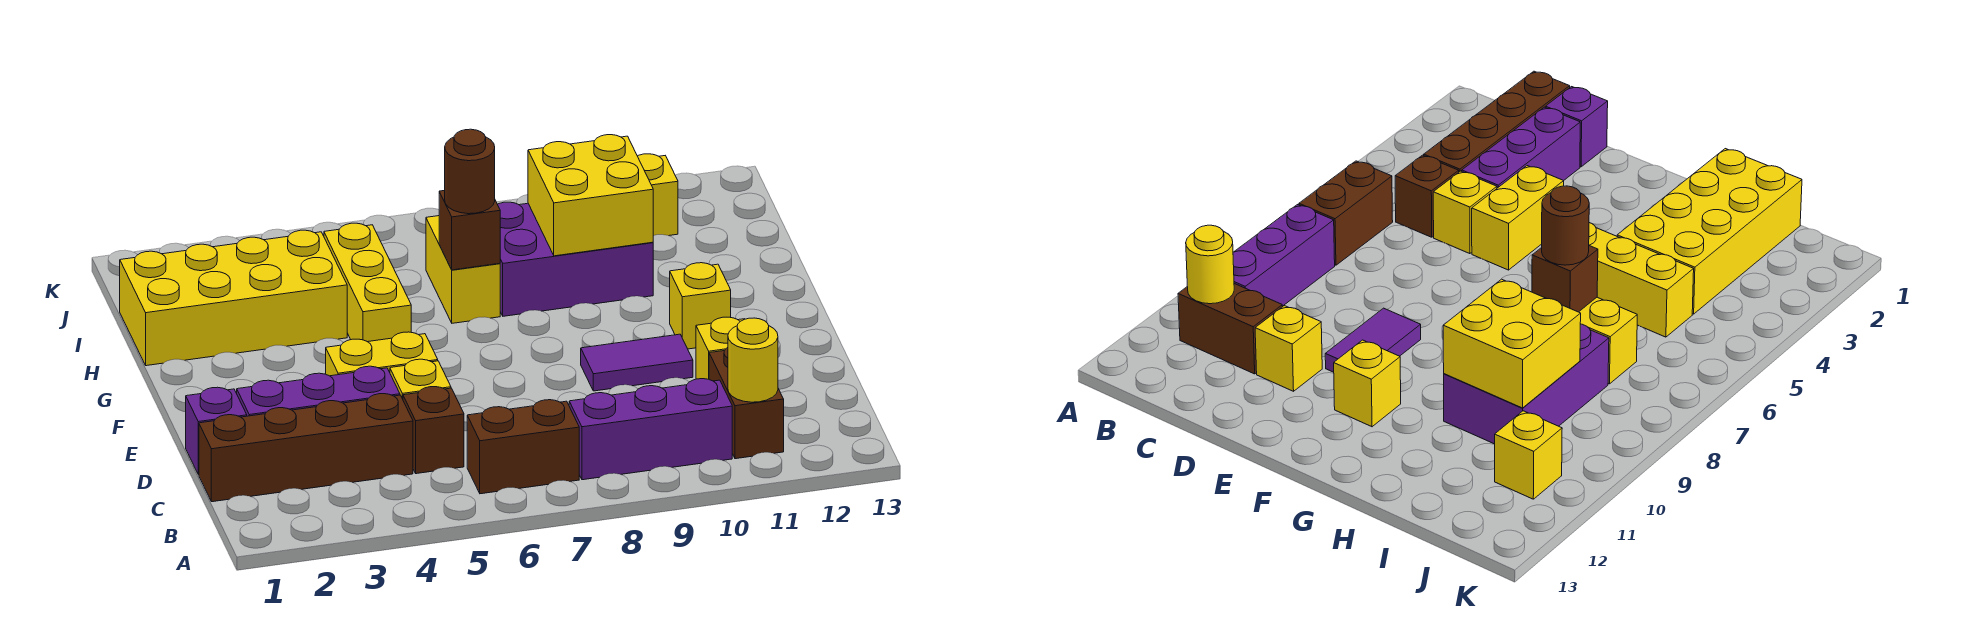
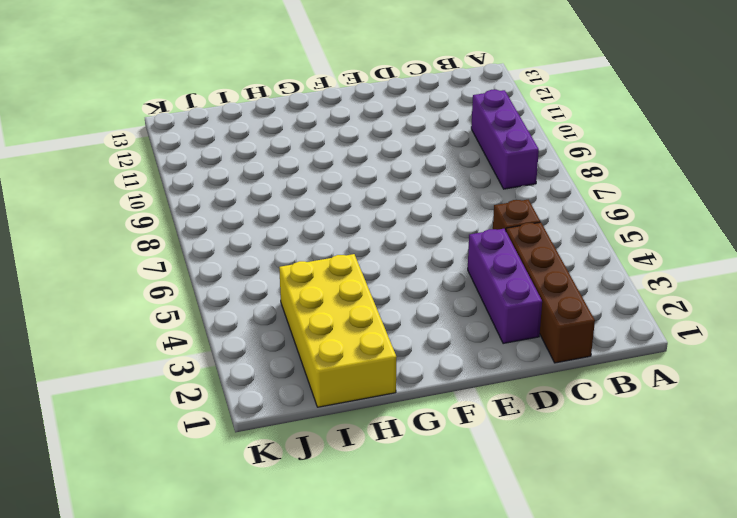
none -> brown 1x2 brick [467,400,579,494]
none -> brown 1x2 brick [709,348,784,459]
none -> purple 1x1 brick [186,387,247,475]

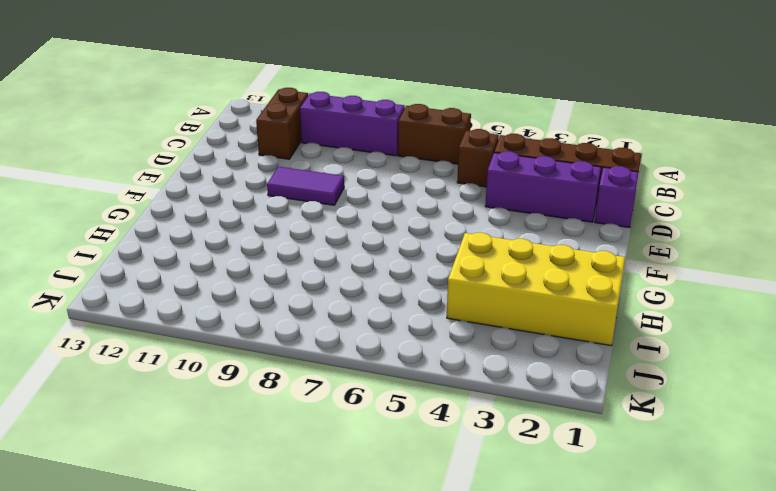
none -> yellow 1x1 brick [390,359,451,399]
none -> yellow 1x1 brick [696,317,744,379]
none -> yellow 1x2 brick [326,332,438,376]

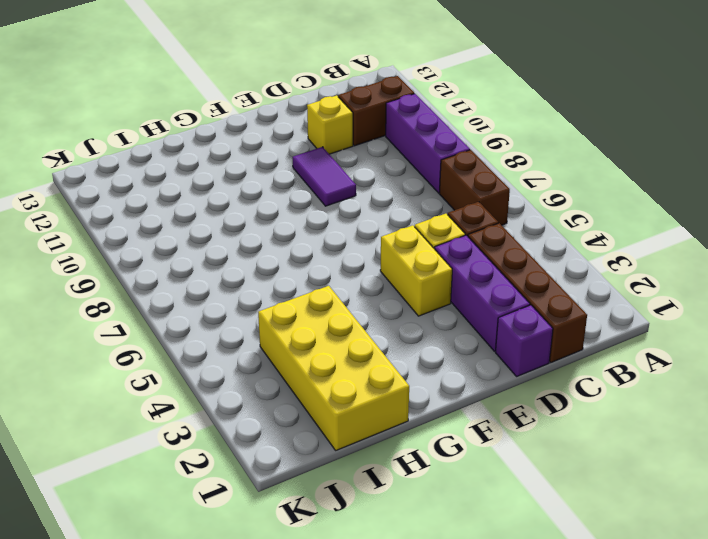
none -> yellow 1x1 brick [670,263,731,349]
none -> yellow 1x3 brick [324,223,411,342]
none -> yellow 1x2 brick [426,216,500,323]

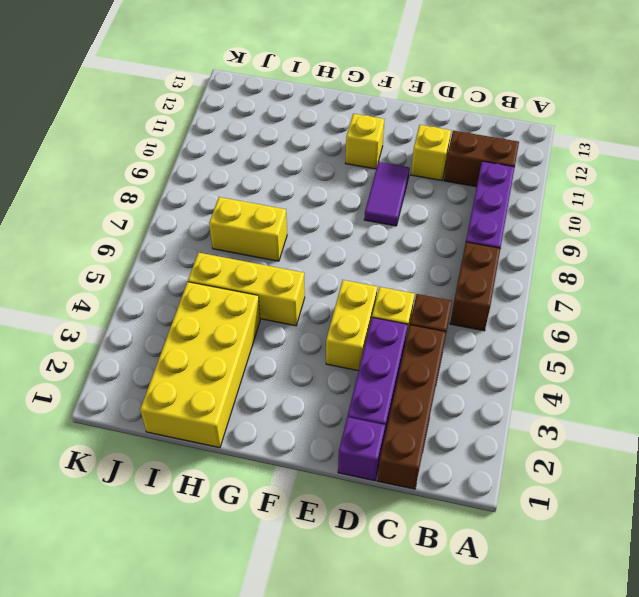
none -> purple 2x3 brick [497,202,653,316]
none -> yellow 1x1 brick [638,154,678,236]
none -> yellow 1x1 round brick [728,318,778,402]

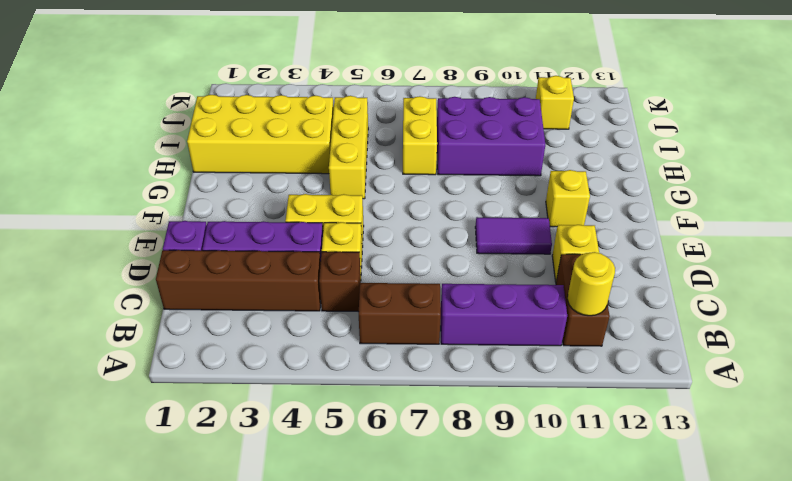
none -> brown 1x1 brick [439,190,500,270]
none -> yellow 2x2 brick [528,135,653,256]
none -> brown 1x1 round brick [445,129,495,214]

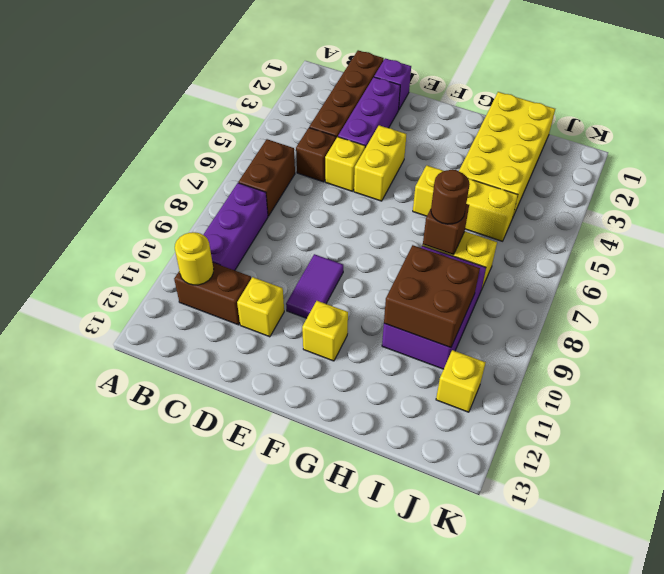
brown 2x2 brick [384,245,480,348] -> yellow 2x2 brick [528,135,653,256]

